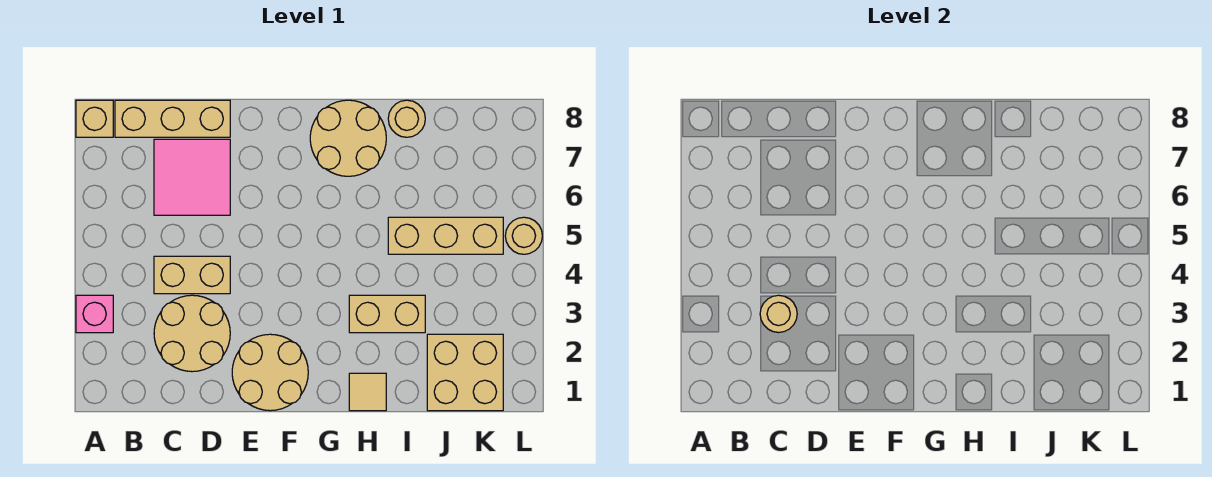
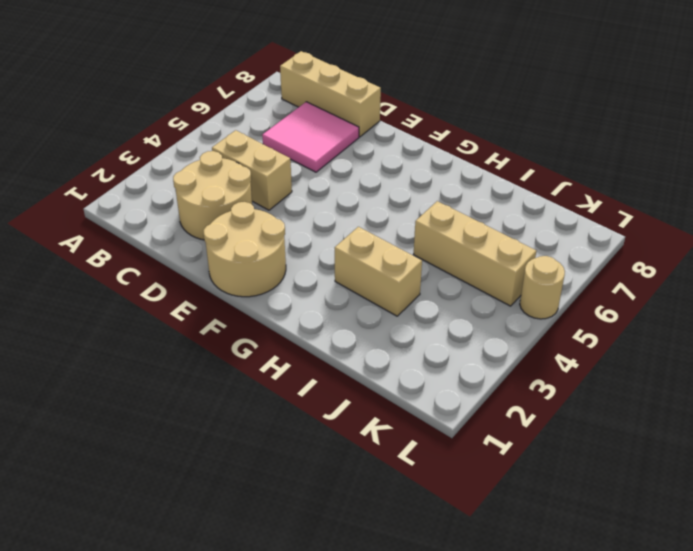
none -> pink 1x1 brick [76,295,113,333]
none -> tan 1x1 brick [76,100,113,137]
none -> tan 2x2 round brick [310,100,386,176]

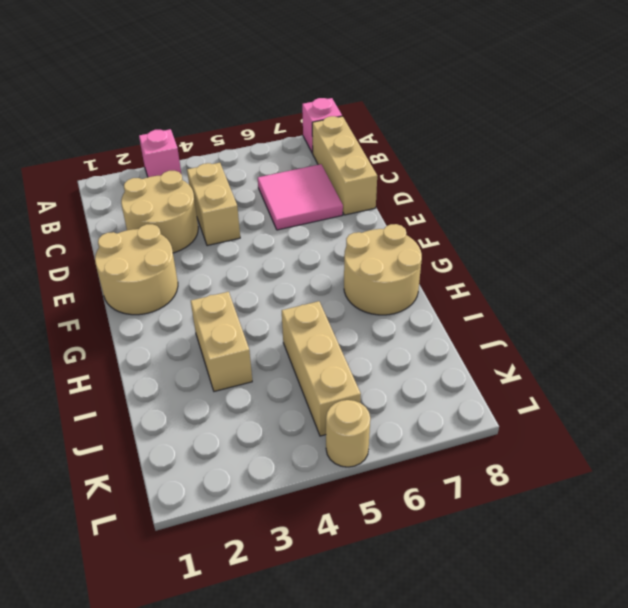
pink 1x1 brick [302,98,342,153] -> tan 1x1 brick [76,100,113,137]
none -> tan 1x1 tile [349,373,386,411]
none -> tan 1x1 round brick [388,100,425,137]
none -> tan 2x2 brick [427,334,503,411]

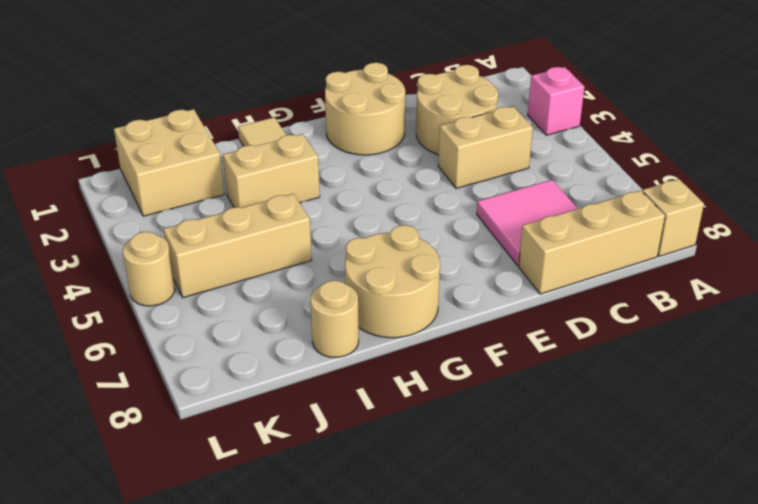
none -> tan 1x1 round brick [760,295,797,333]

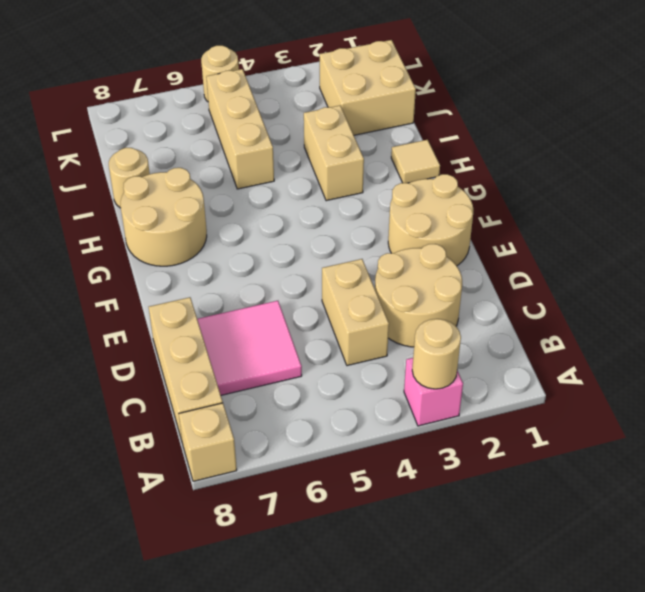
tan 1x1 round brick [412,319,461,389] -> tan 1x1 round brick moved to [760,295,797,333]

